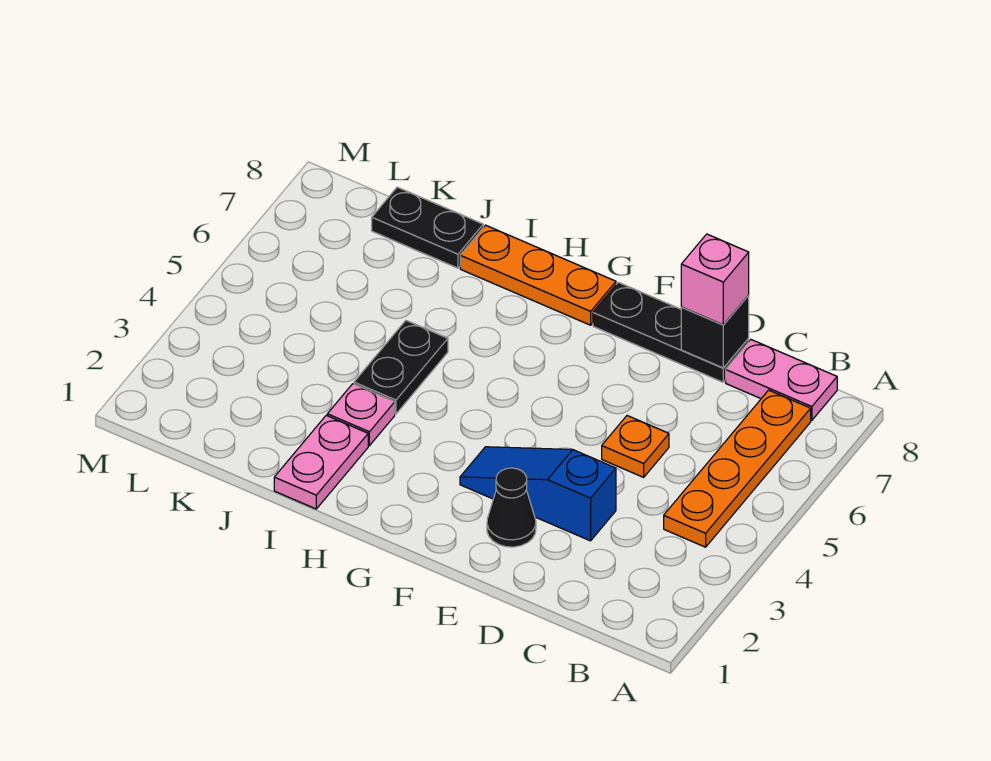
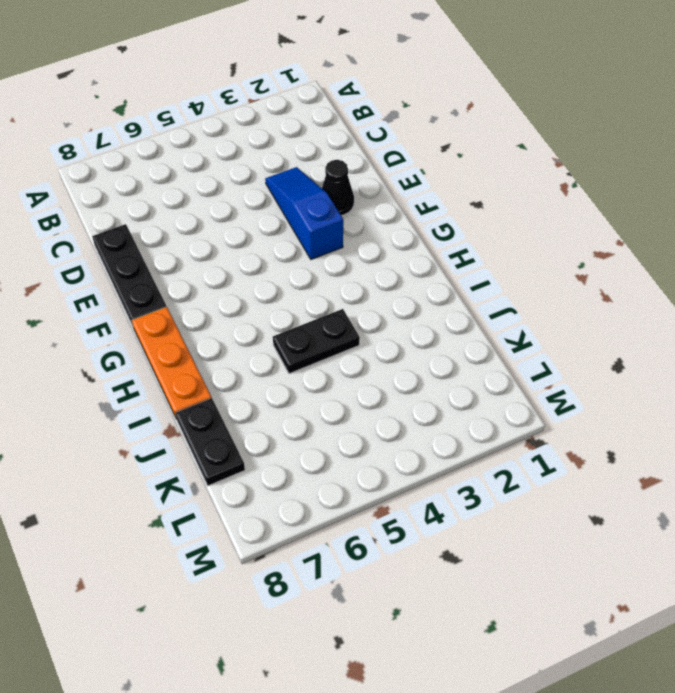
blue 1x3 slope [265,167,343,259] -> blue 1x3 slope turned to [460,447,616,541]
none -> orange 1x4 plate [664,390,811,547]
none -> pink 1x2 plate [726,340,837,420]
none -> orange 1x1 plate [602,416,669,477]

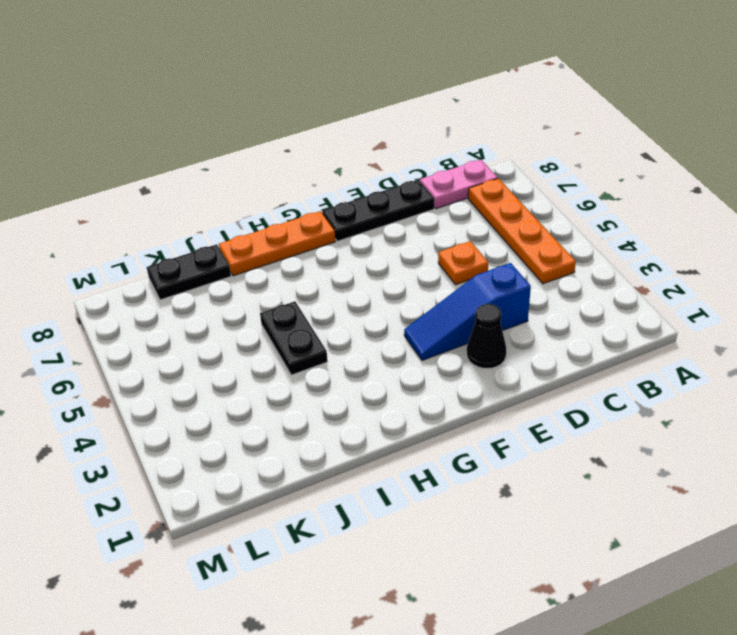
none -> pink 1x2 plate [274,415,368,509]
none -> pink 1x1 plate [327,384,395,446]
none -> black 1x1 brick [681,295,749,368]

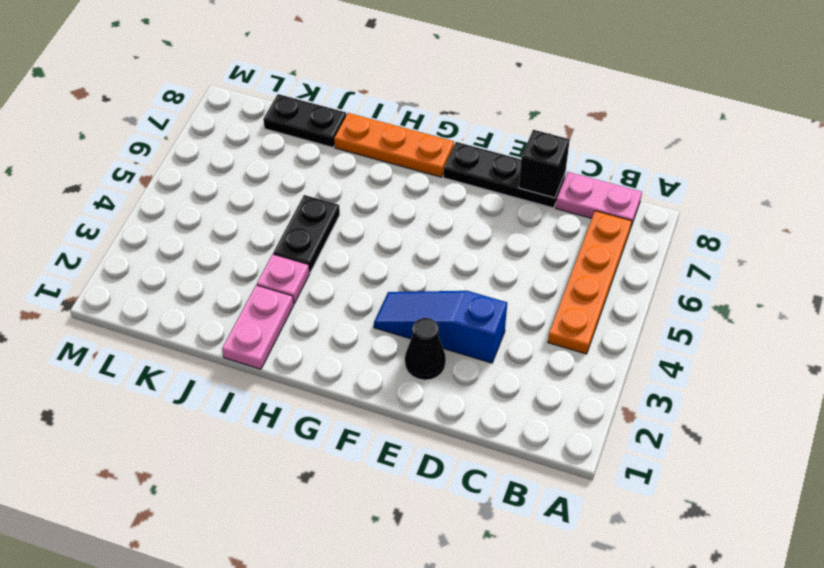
none -> orange 1x1 plate [602,416,669,477]
none -> pink 1x1 brick [681,234,749,325]

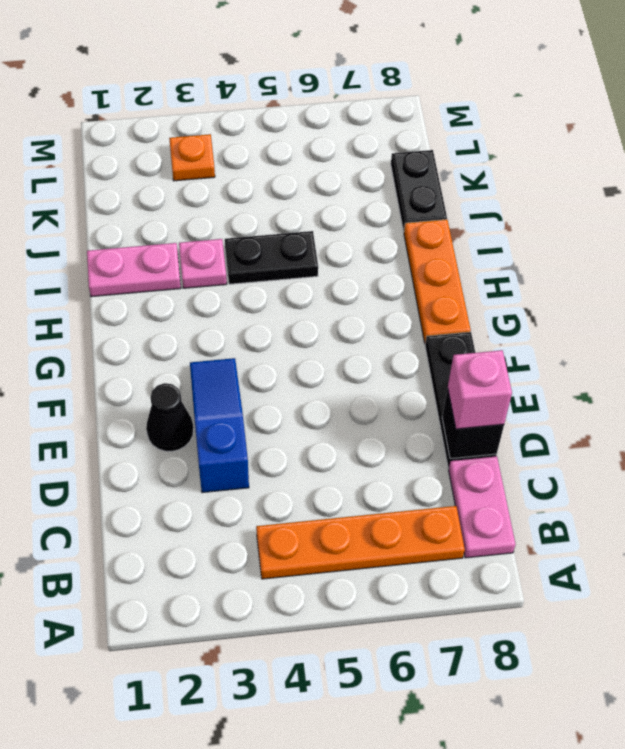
orange 1x1 plate [169,134,215,181] -> orange 1x1 plate moved to [602,416,669,477]

